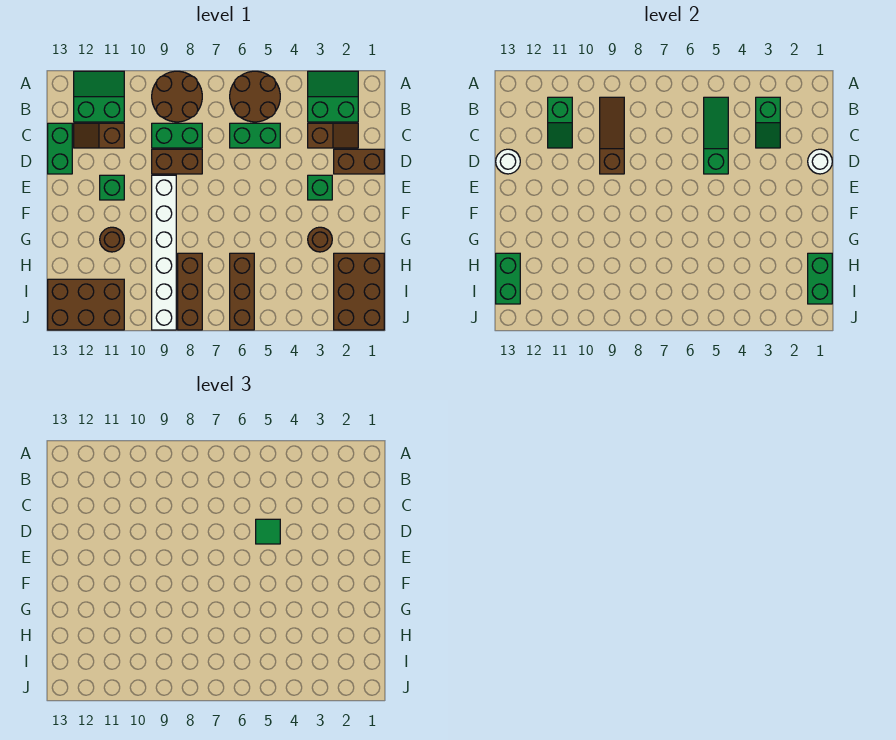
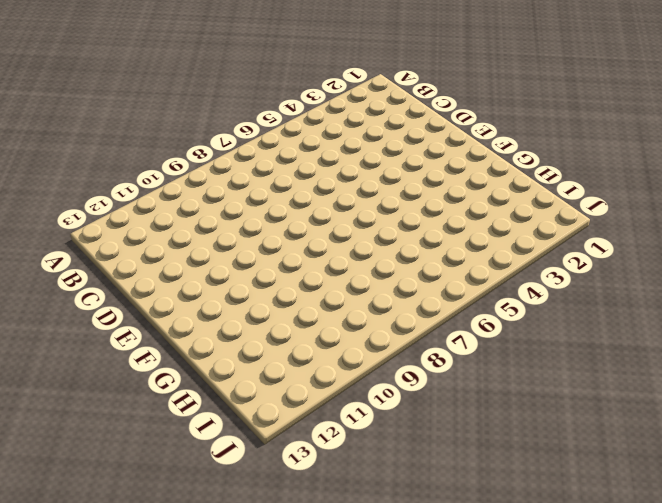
none -> green 2x2 slope [308,71,358,122]
none -> brown 2x2 round brick [230,71,280,122]
none -> brown 2x2 round brick [152,71,202,122]

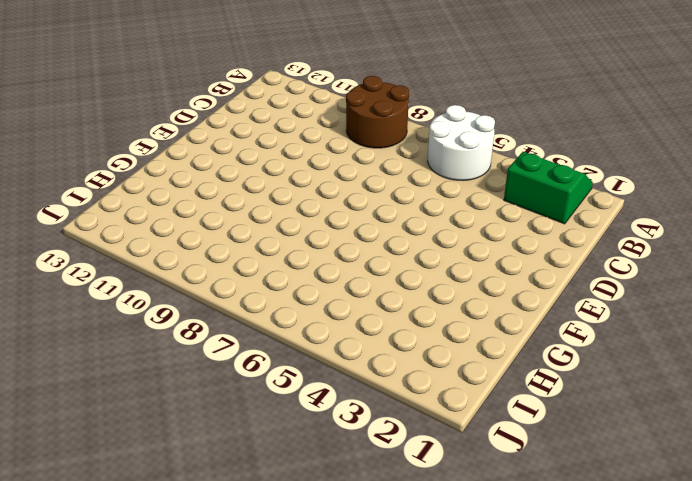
white 2x2 round brick [428,105,495,180] -> brown 2x2 round brick [230,71,280,122]
none -> green 2x2 slope [74,71,124,122]
none -> brown 1x2 slope [308,123,358,148]
none -> green 1x2 brick [230,123,280,148]

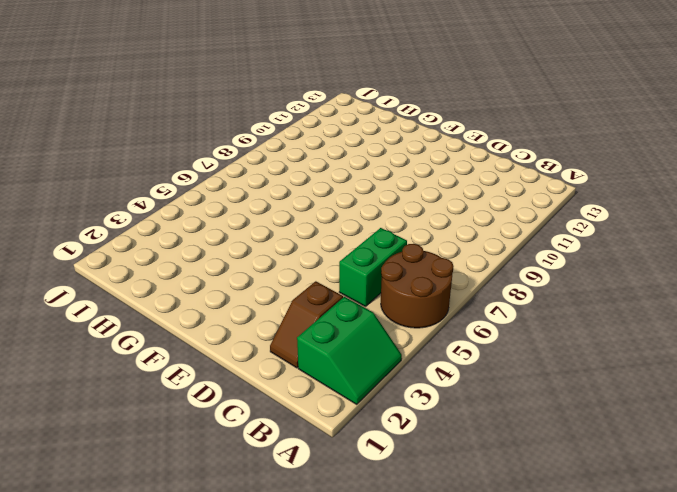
none -> brown 2x2 round brick [152,71,202,122]
none -> green 2x2 slope [74,71,124,122]
none -> green 1x2 brick [152,123,202,148]

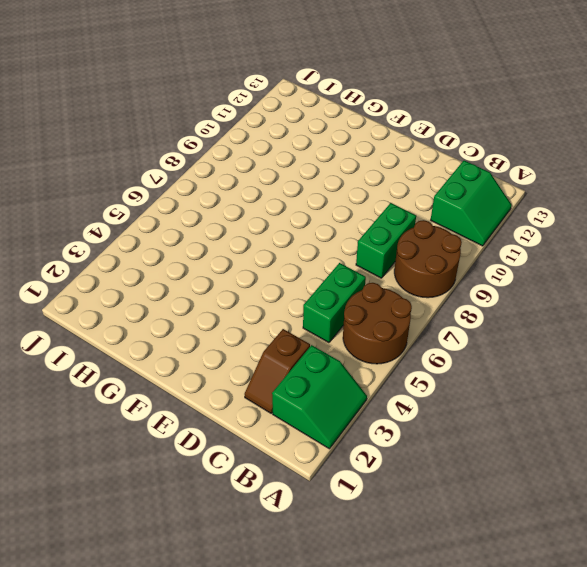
none -> brown 1x2 slope [74,123,124,148]
none -> green 1x2 brick [48,123,72,174]
none -> brown 1x2 brick [334,149,384,174]

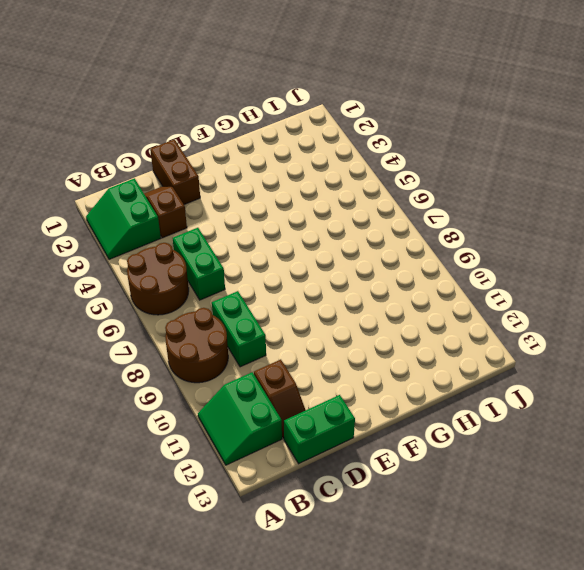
none -> brown 1x2 brick [152,149,202,174]
none -> green 1x1 brick [308,175,332,200]
none -> white 1x6 brick [152,175,176,330]

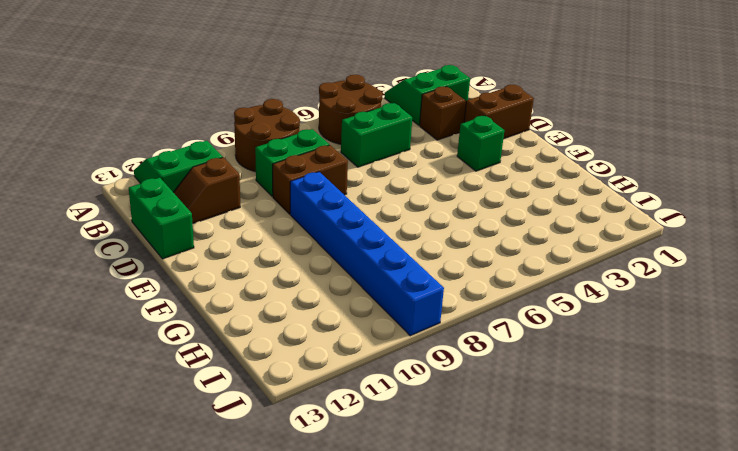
blue 1x6 brick [290,172,444,336] -> white 1x6 brick [152,175,176,330]
none -> green 1x1 brick [100,175,124,200]
none -> brown 1x1 round brick [308,227,332,252]
none -> brown 1x1 round brick [100,227,124,252]

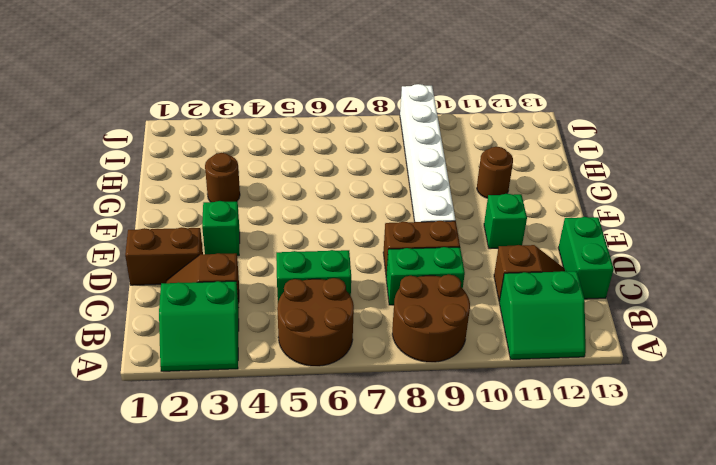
none -> brown 2x3 brick [334,253,384,330]
none -> brown 1x3 brick [230,253,254,330]
none -> brown 1x3 brick [178,253,202,330]

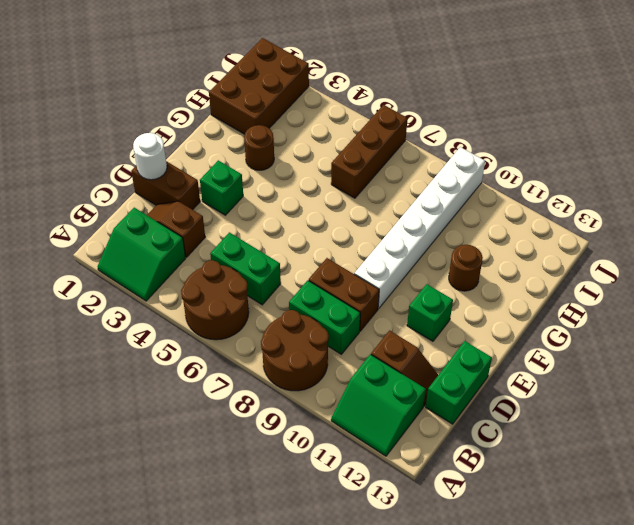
none -> brown 1x3 brick [178,253,202,330]
none -> brown 2x3 brick [48,279,124,330]
none -> green 1x2 slope [756,97,780,148]

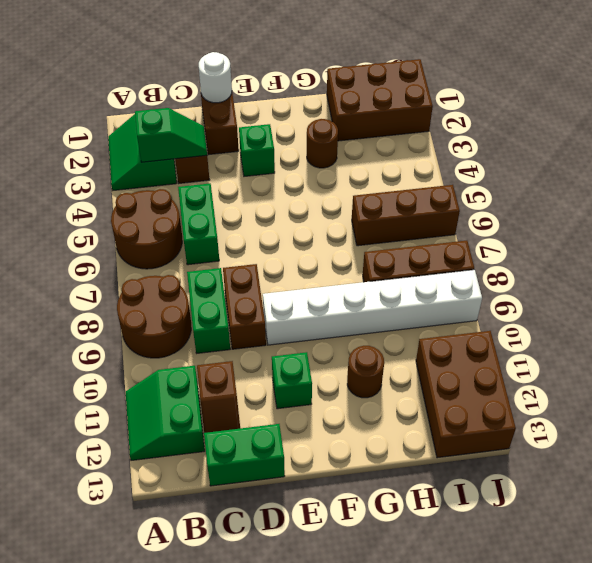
none -> green 1x3 slope [704,97,728,174]
none -> brown 1x3 slope [600,97,624,174]
none -> green 1x2 slope [548,97,572,148]

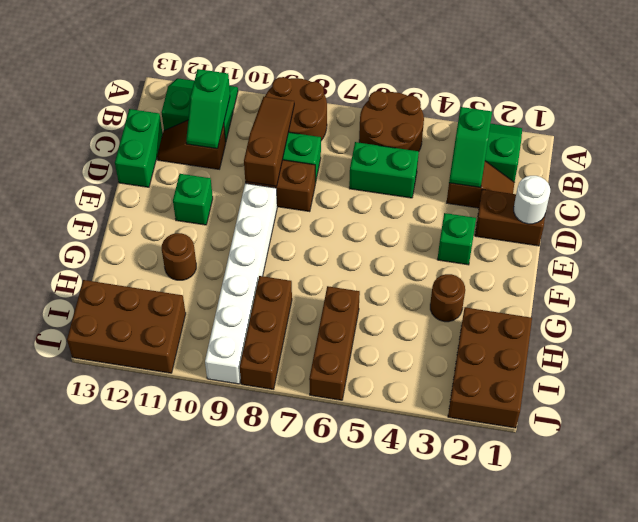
none -> green 1x3 slope [704,97,728,174]
none -> white 1x1 round brick [496,149,520,174]
none -> green 1x2 brick [808,253,832,304]

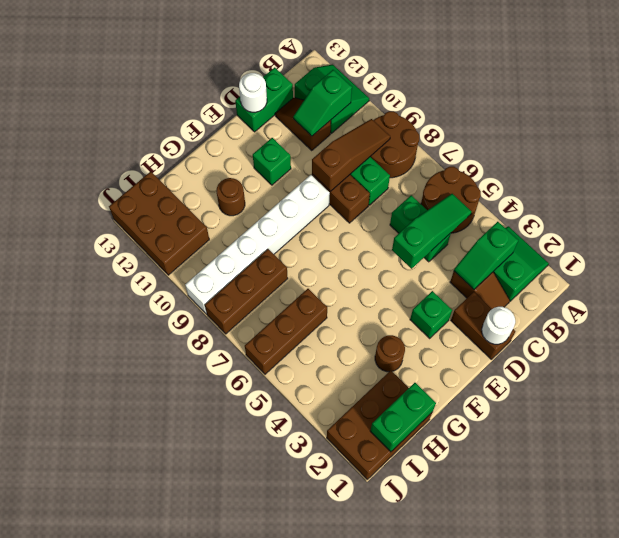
none -> green 1x2 brick [496,253,520,304]
none -> green 1x1 tile [256,519,280,544]

